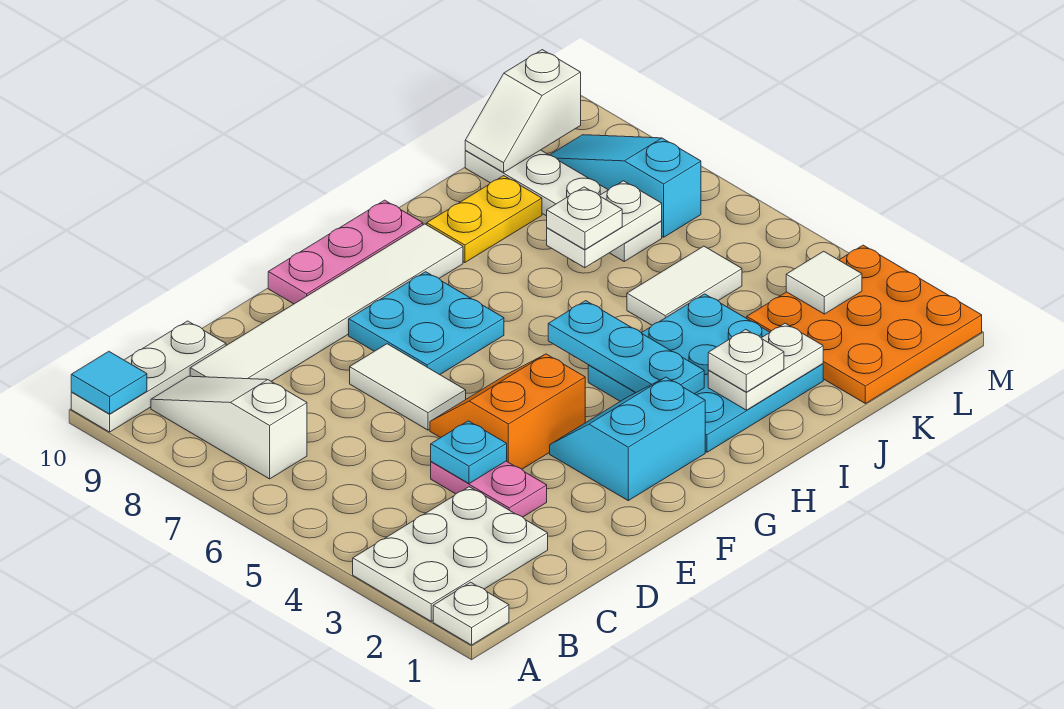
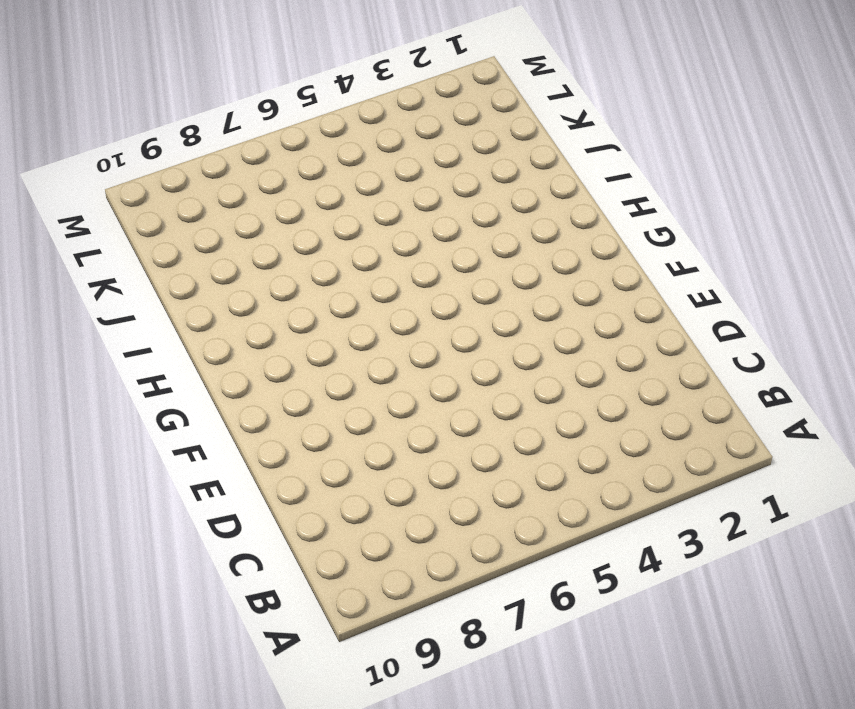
none -> white 1x1 plate [433,582,509,645]
none -> white 2x3 plate [353,487,548,621]
none -> white 1x3 plate [71,321,226,432]

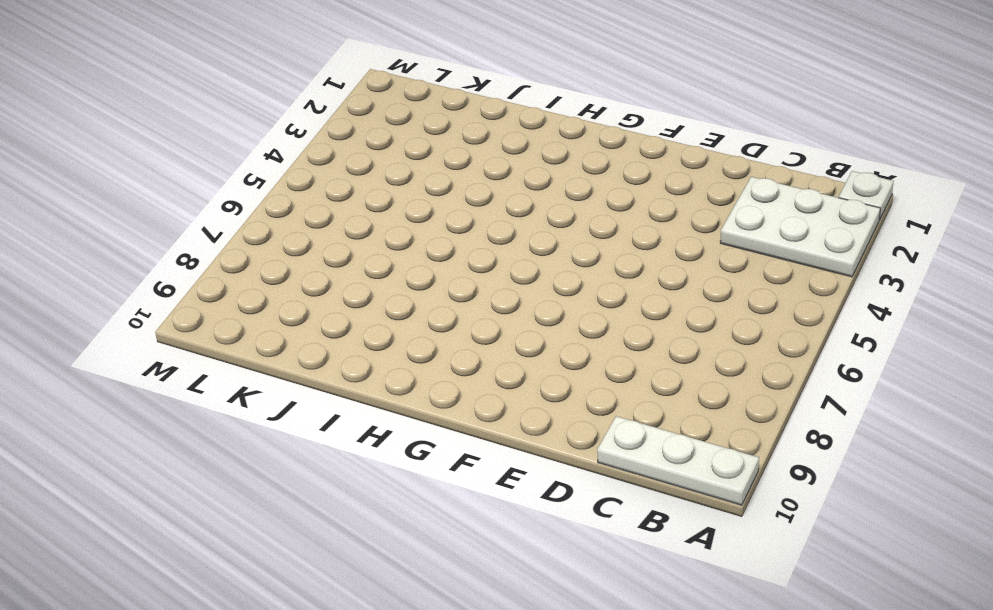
none -> white 1x3 slope [151,376,307,479]
none -> white 1x6 tile [190,224,463,381]
none -> pink 1x2 plate [431,461,547,517]

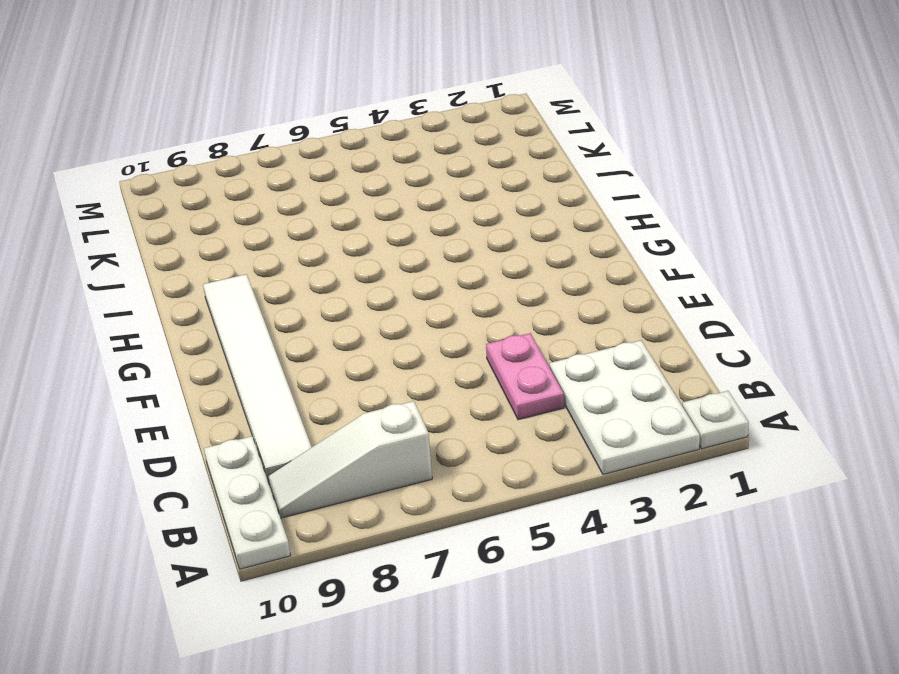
pink 1x2 plate [486,333,564,420] -> pink 1x2 plate turned to [431,461,547,517]
none -> orange 2x2 slope [430,354,585,469]
none -> white 1x2 tile [350,344,466,430]
none -> cyan 2x2 slope [550,377,705,500]

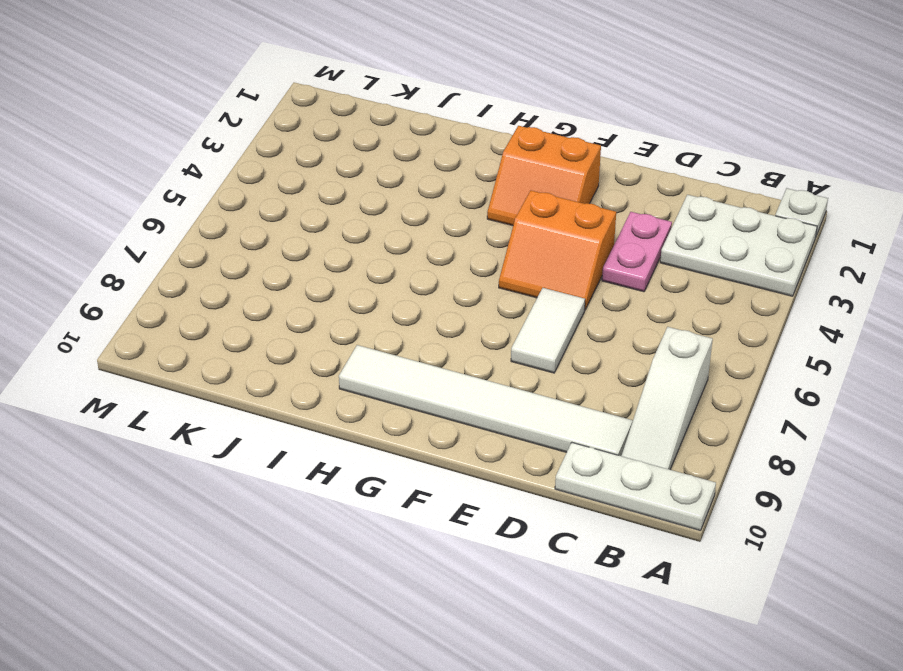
orange 2x2 slope [487,126,601,226] -> cyan 2x2 slope [550,377,705,500]
none -> cyan 2x2 plate [349,272,504,375]
none -> pink 1x3 plate [268,200,423,304]
none -> cyan 3x3 plate [588,294,823,452]

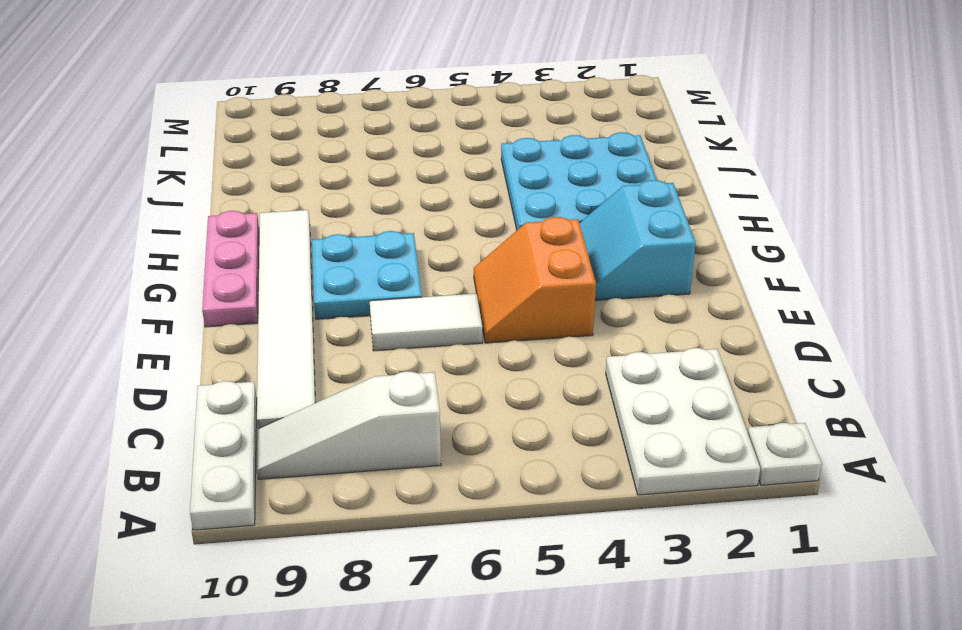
none -> pink 1x2 plate [431,461,547,517]
none -> yellow 1x2 plate [427,176,542,262]
none -> white 1x2 tile [627,246,742,325]

